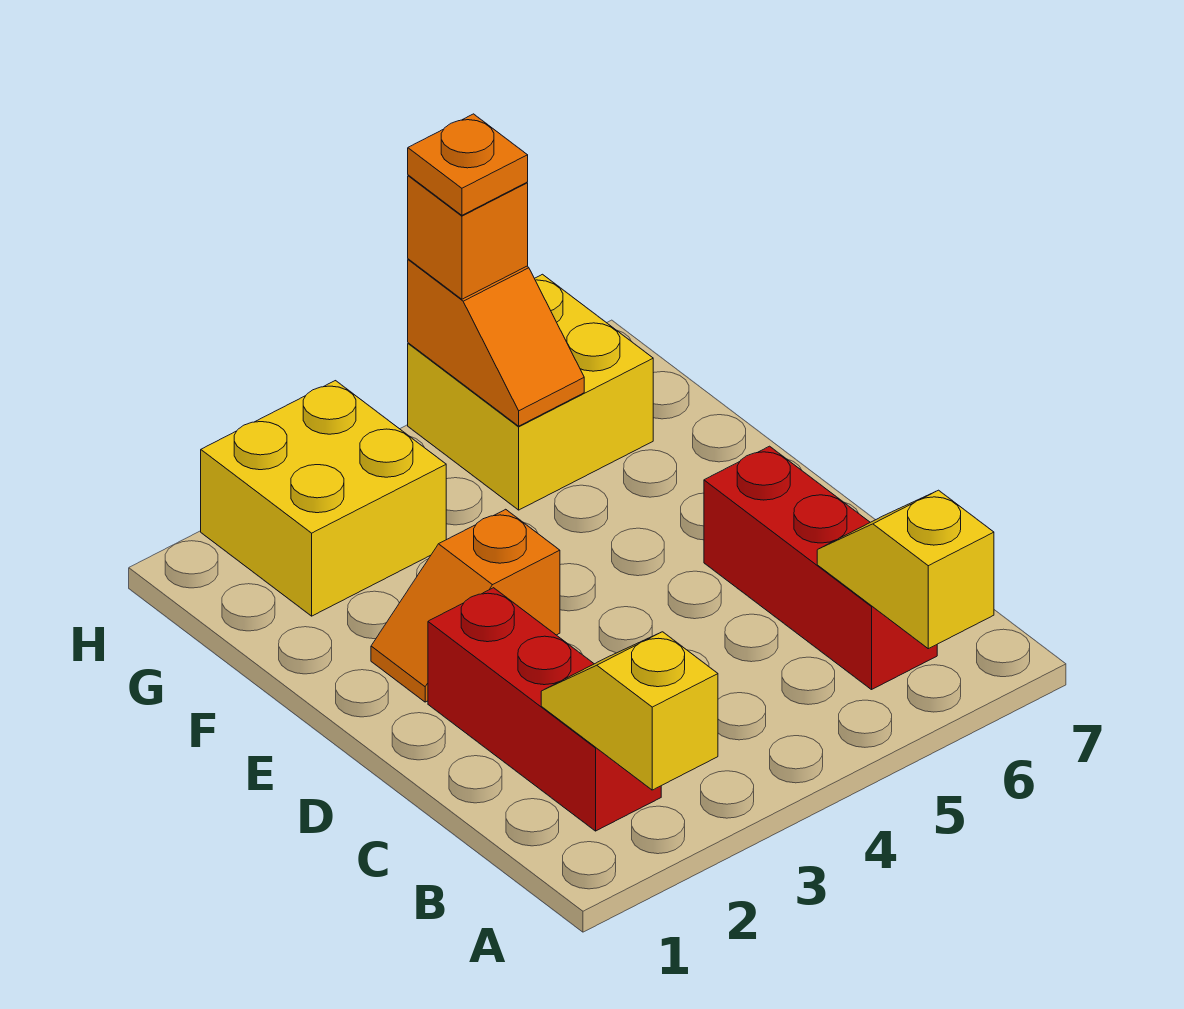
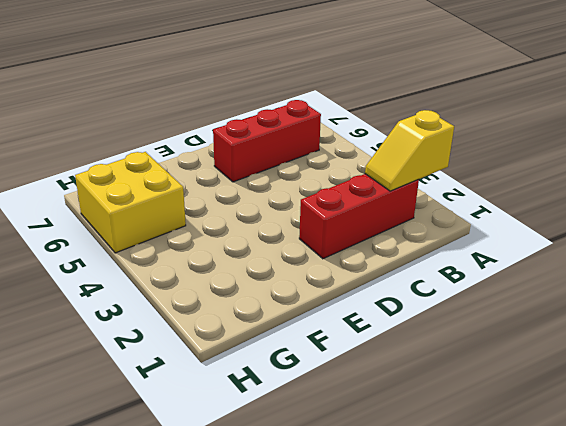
none -> orange 1x2 slope [371,509,560,702]
none -> yellow 2x2 brick [201,381,446,616]

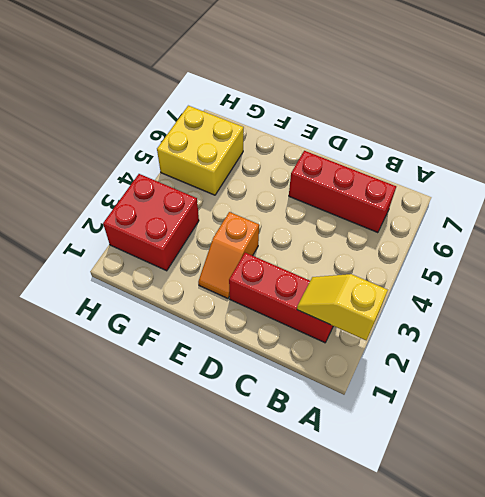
red 2x2 brick [103,174,199,271] -> yellow 2x2 brick [201,381,446,616]
none -> yellow 1x2 slope [817,490,994,649]
none -> orange 1x2 slope [408,259,584,426]

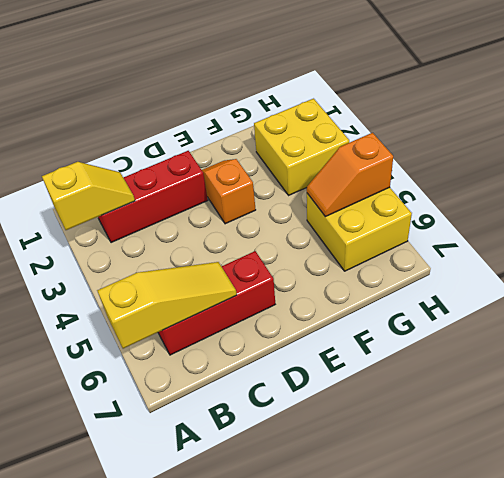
yellow 1x3 slope [97,262,237,349] -> yellow 1x2 slope [817,490,994,649]
none -> orange 1x1 brick [408,175,528,299]
none -> orange 1x1 plate [408,114,528,215]

